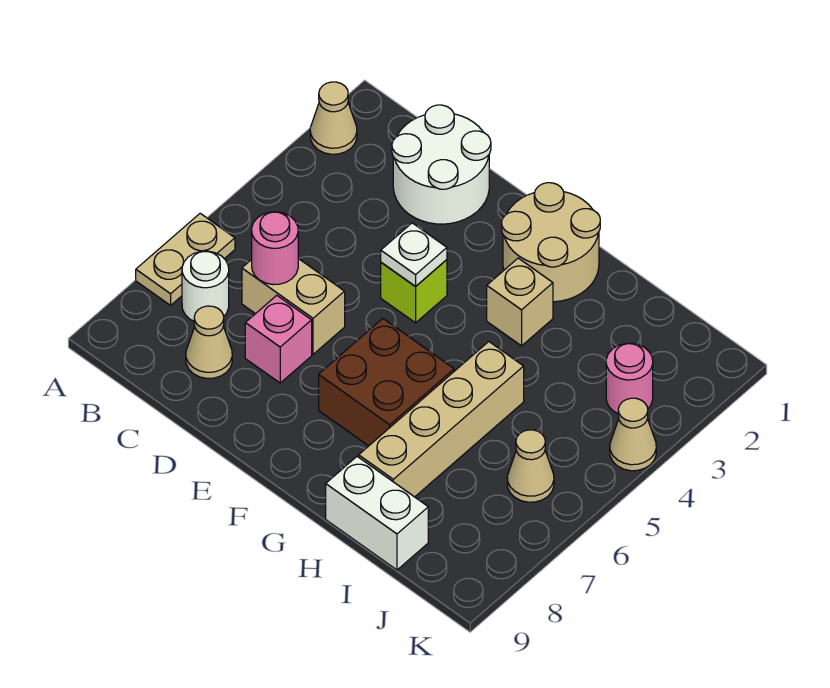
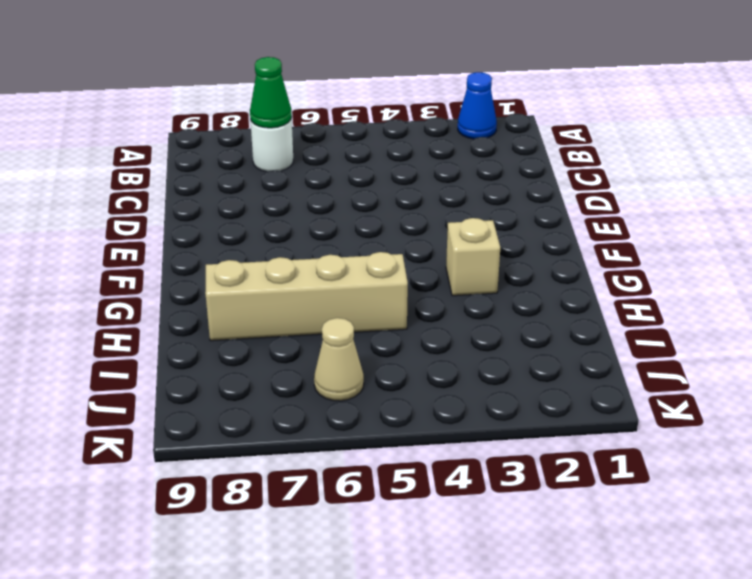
blue 1x1 cone [458,72,497,139] -> tan 1x1 cone [310,82,357,154]
green 1x1 cone [250,57,292,128] -> none
none -> tan 1x2 plate [136,213,235,305]
none -> white 2x2 round brick [392,105,491,224]
none -> tan 1x2 brick [242,259,345,354]

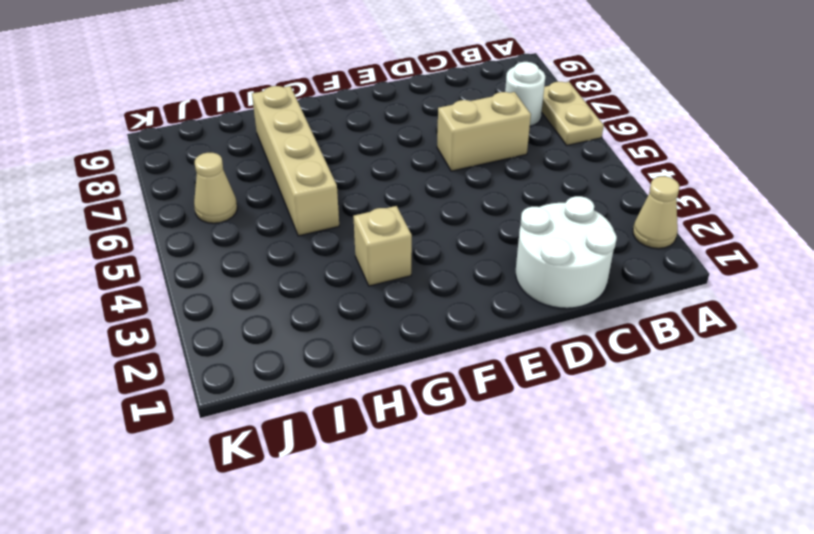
none -> tan 1x1 cone [186,306,232,378]
none -> pink 1x1 brick [245,295,312,383]
none -> lime 1x1 brick [381,260,447,323]

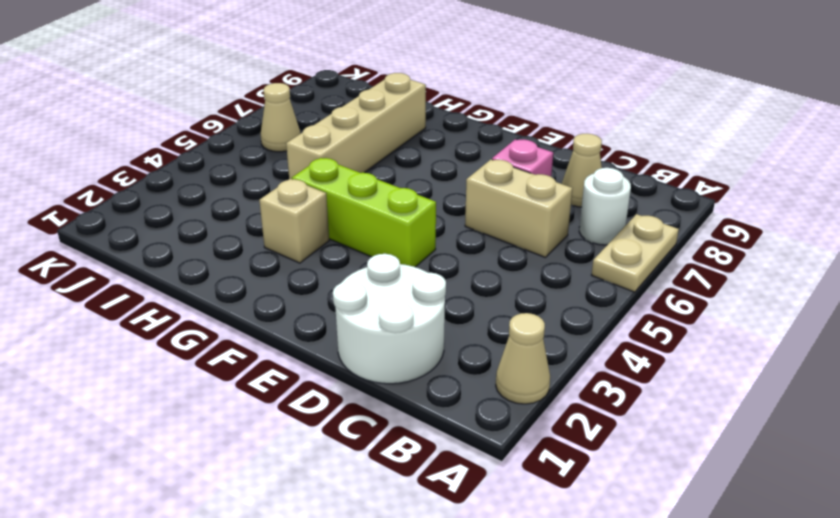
lime 1x3 brick [292,158,436,267] -> lime 1x1 brick [381,260,447,323]
none -> tan 2x2 round brick [502,183,600,302]
none -> brown 2x2 brick [319,319,454,446]
none -> white 1x2 brick [326,457,428,570]

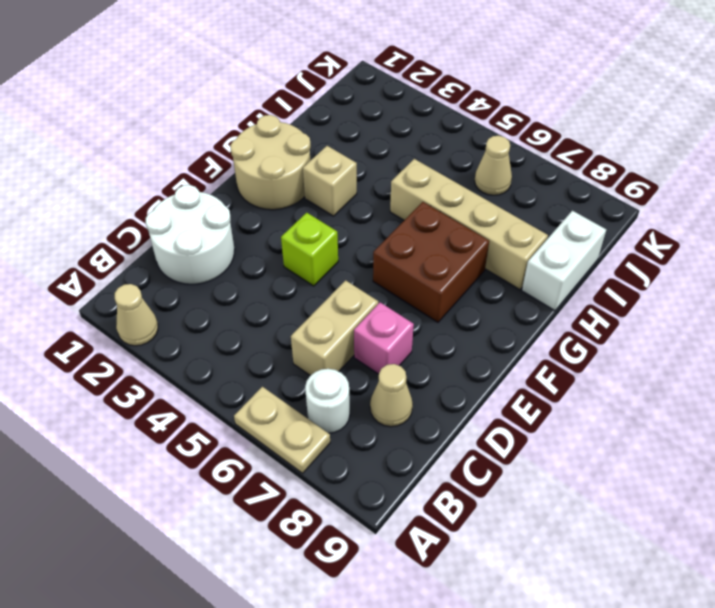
none -> pink 1x1 round brick [606,343,653,413]
none -> tan 1x1 cone [610,398,656,471]
none -> pink 1x1 round brick [252,212,298,285]

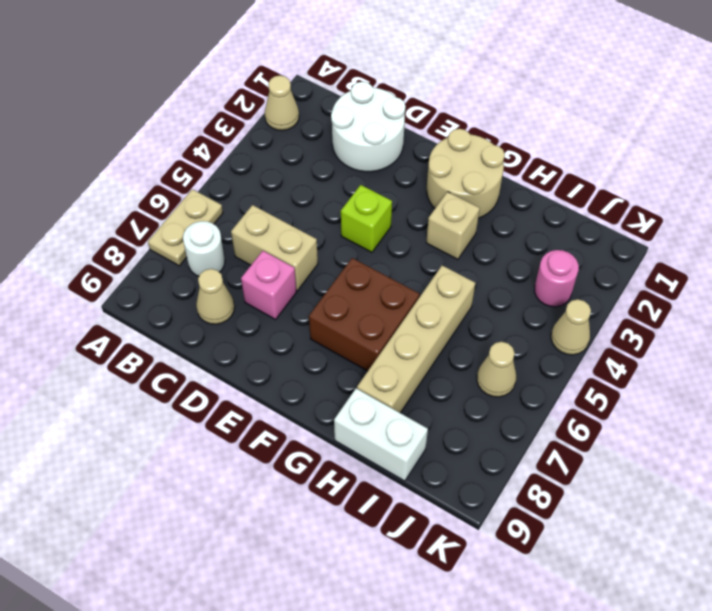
none -> pink 1x1 round brick [252,212,298,285]
none -> white 1x1 plate [381,223,447,287]

